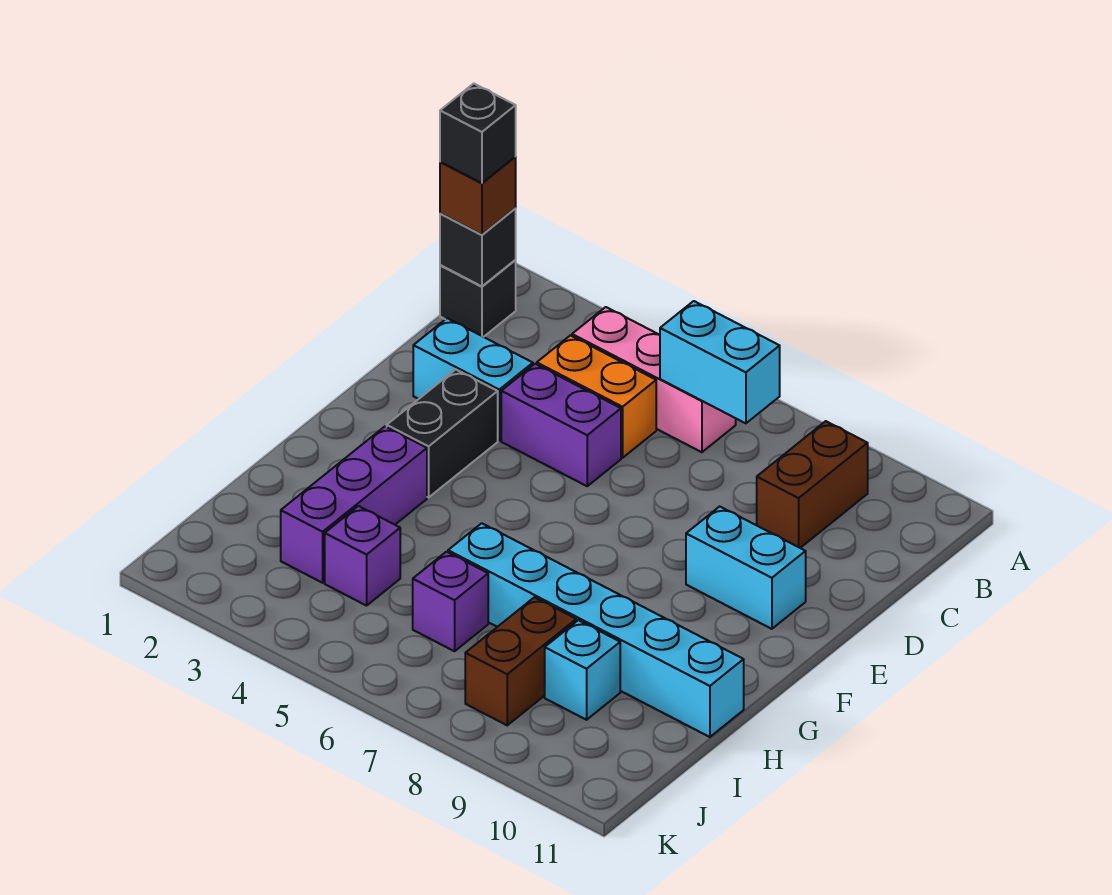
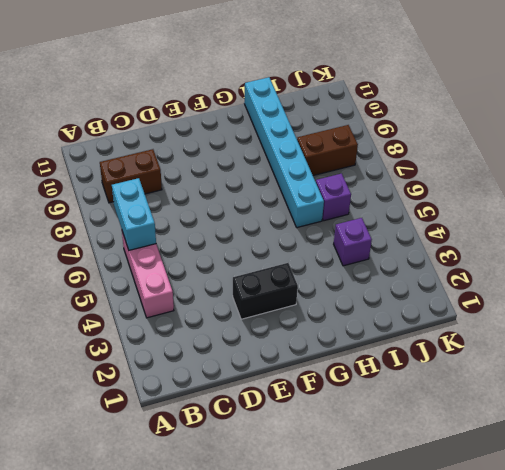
none -> black 1x1 brick [440,260,516,337]
none -> orange 1x2 brick [537,335,656,458]
none -> cyan 1x2 brick [413,318,533,440]

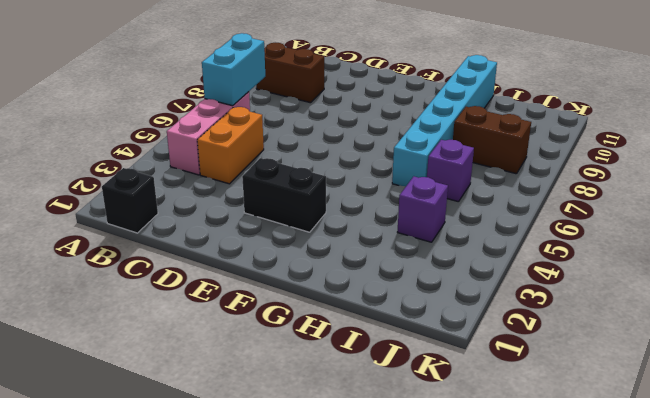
none -> cyan 1x2 brick [413,318,533,440]
none -> purple 1x2 brick [501,364,621,486]
none -> cyan 1x2 brick [686,506,806,629]

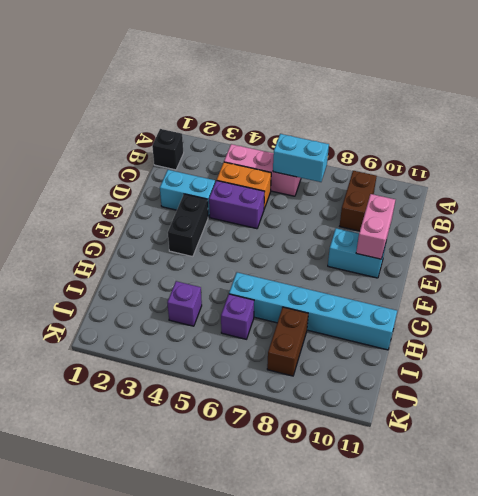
pink 1x2 brick [356,194,395,259] -> none
none -> purple 1x3 brick [281,426,427,583]
none -> cyan 1x1 brick [545,620,620,720]
none -> black 1x1 brick [440,209,516,286]

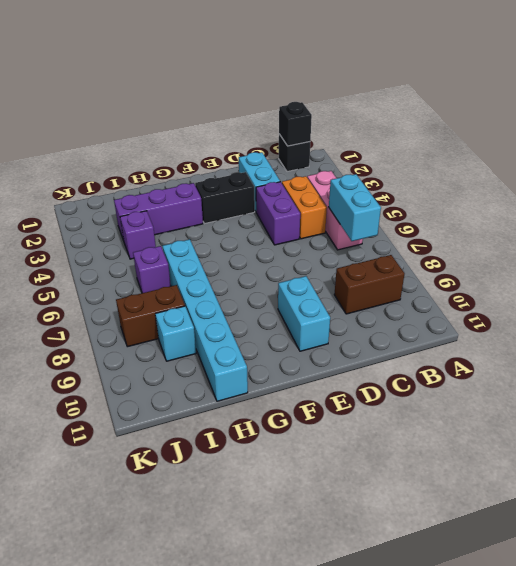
none -> brown 1x1 brick [440,157,516,235]
none -> black 1x1 brick [440,84,516,183]

